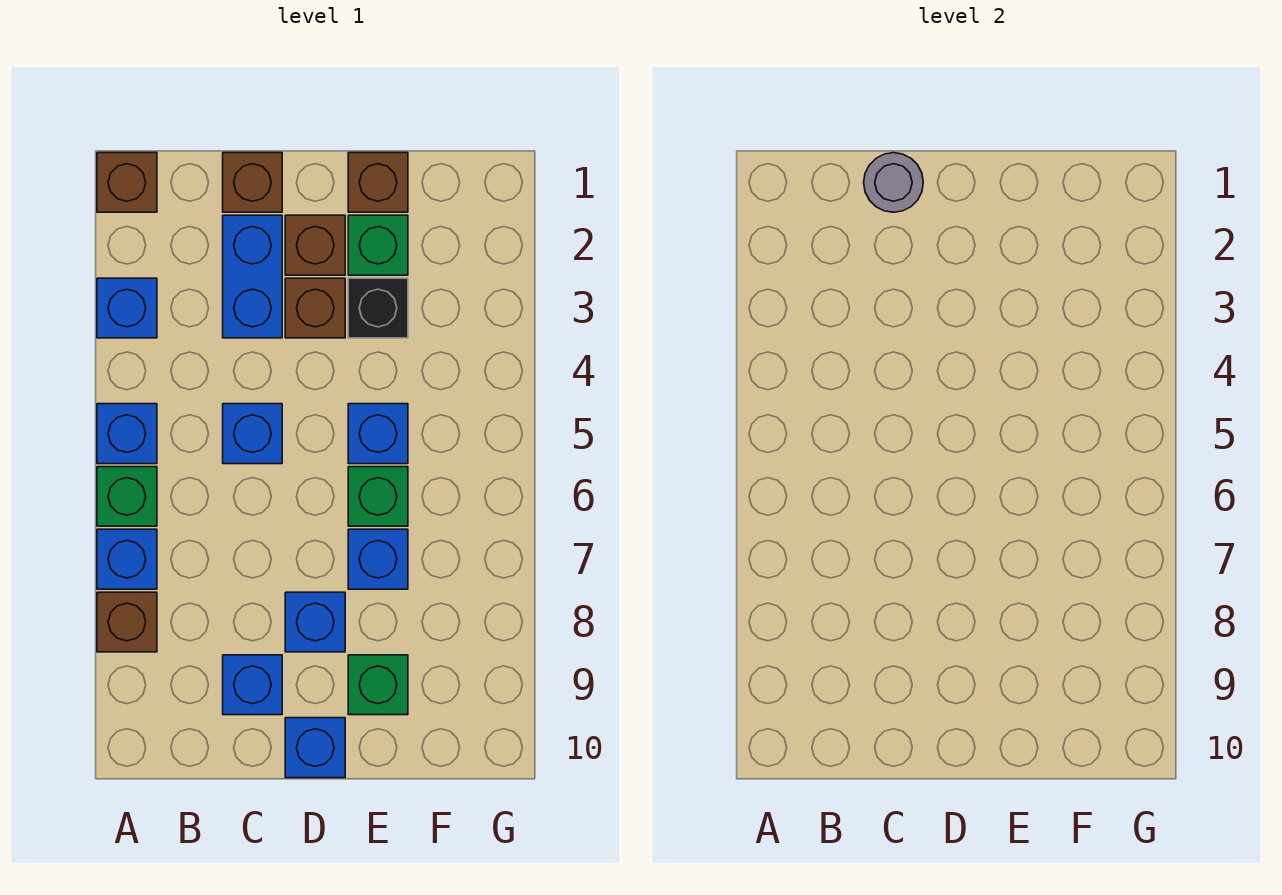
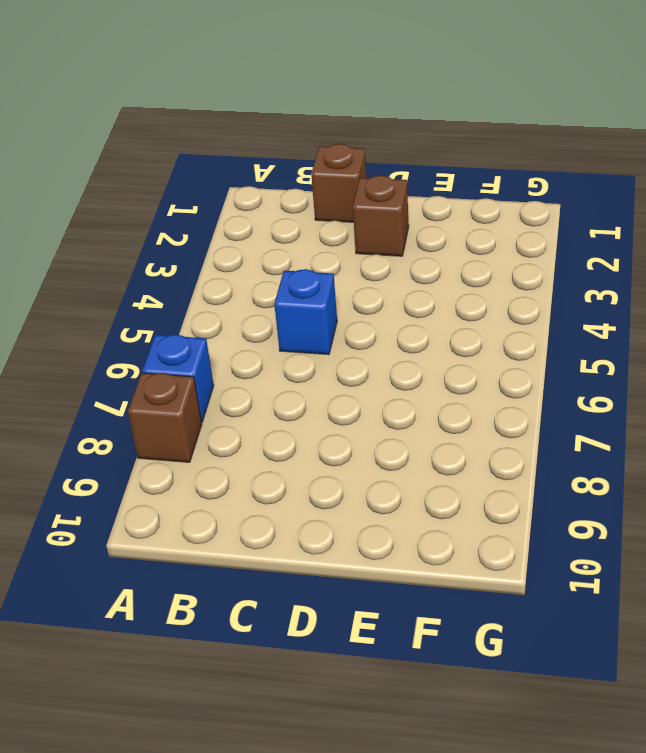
none -> brown 1x1 brick [97,153,157,212]
none -> blue 1x1 brick [97,278,157,338]
none -> blue 1x1 brick [97,404,157,464]

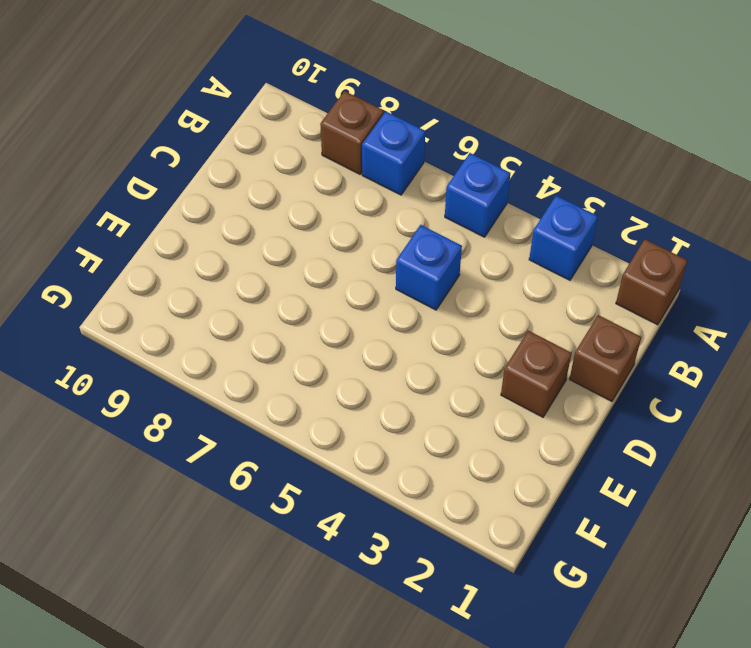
none -> green 1x1 brick [97,467,157,526]
none -> blue 1x2 brick [223,215,282,338]
none -> blue 1x1 brick [223,655,282,715]

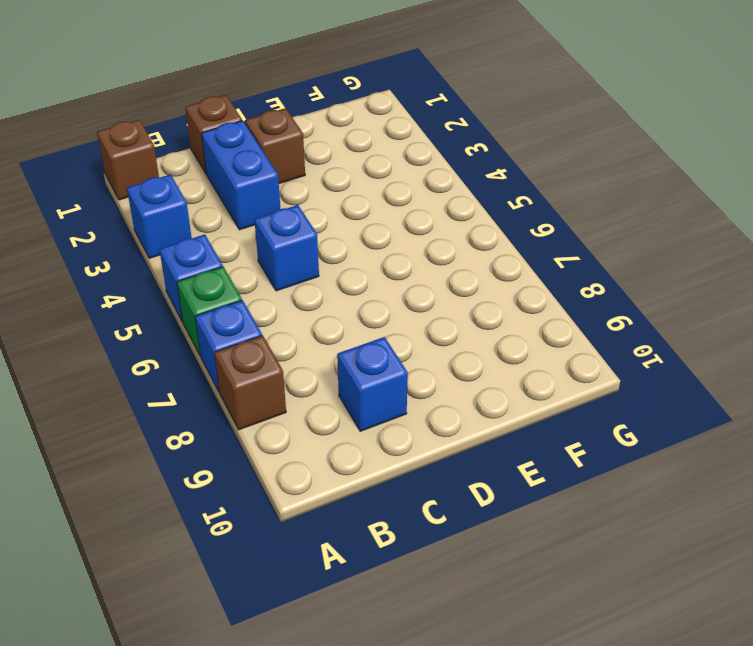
none -> brown 1x1 brick [285,278,345,338]
none -> blue 1x1 brick [285,592,345,652]
none -> blue 1x1 brick [285,718,345,778]

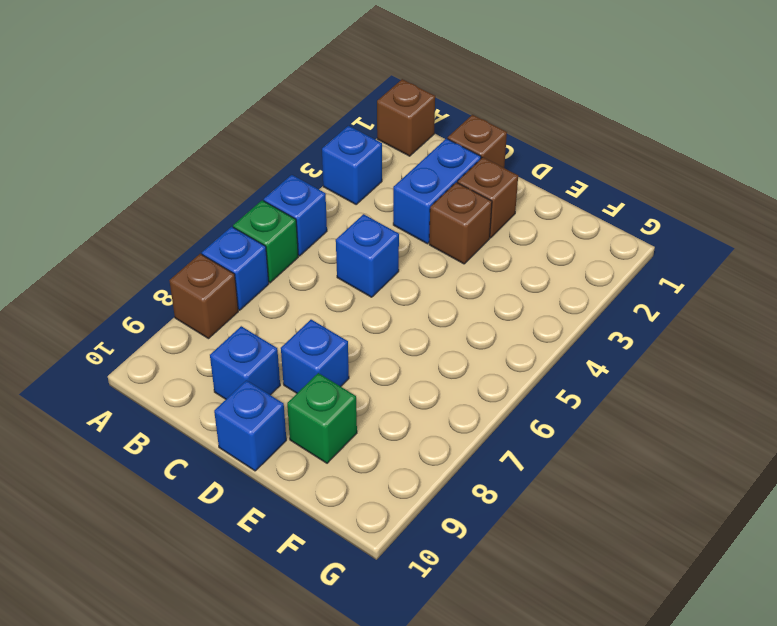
none -> brown 1x1 brick [348,153,408,212]
none -> green 1x1 brick [348,215,408,275]
none -> black 1x1 brick [348,278,408,338]

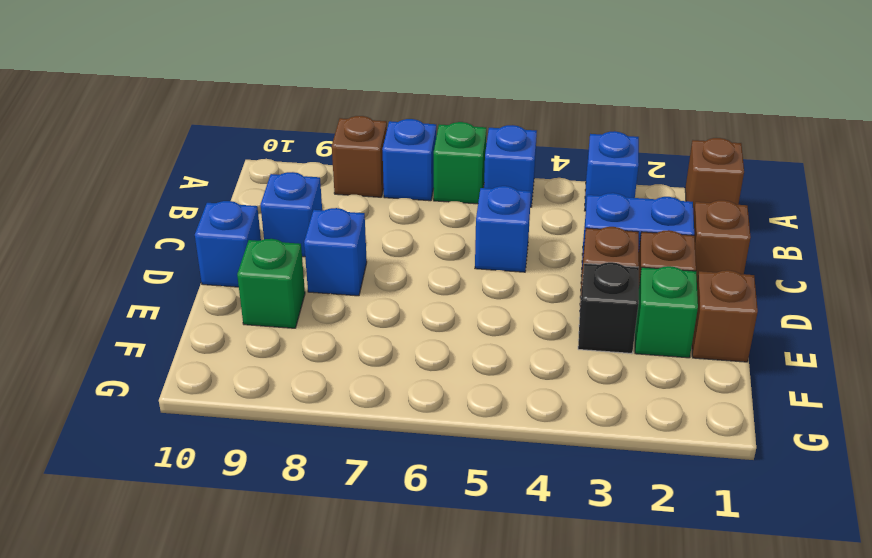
none -> blue 1x1 brick [348,404,408,464]
none -> green 1x1 brick [348,467,408,526]
none -> blue 1x1 brick [348,529,408,589]

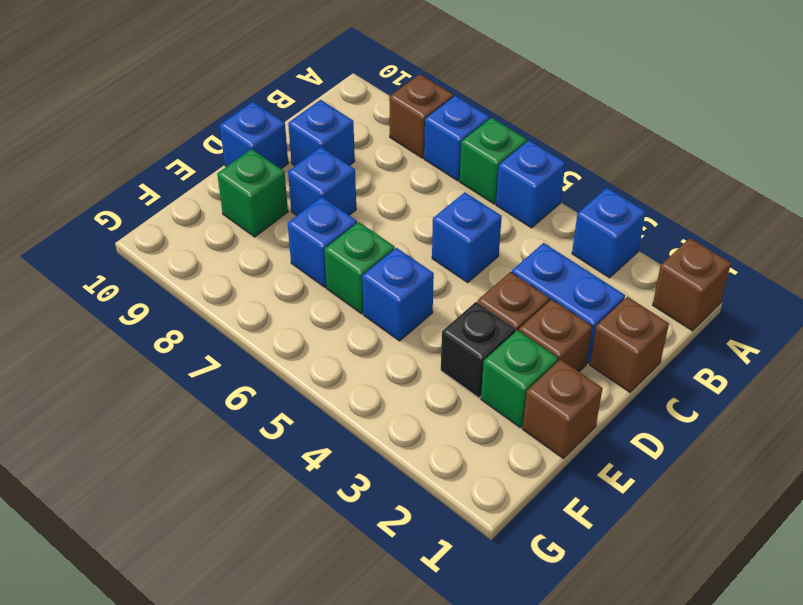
none -> grey 1x1 round brick [864,153,923,212]

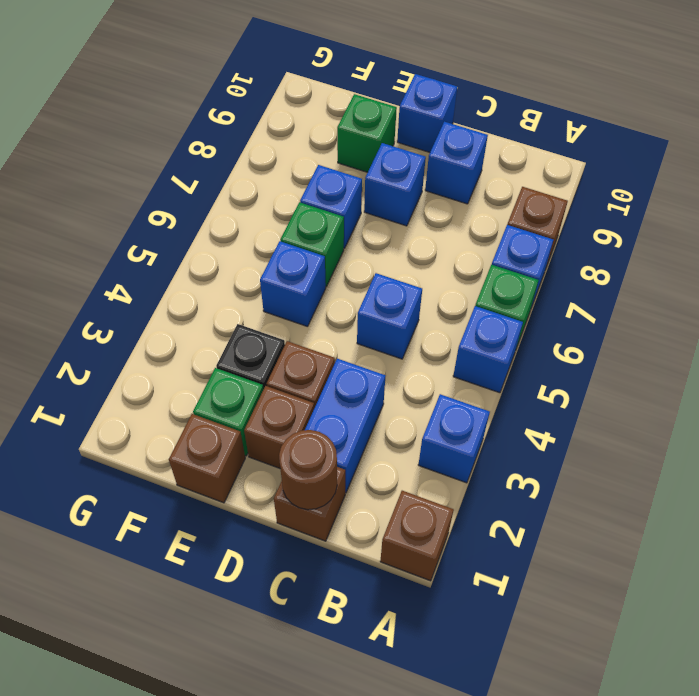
brown 1x1 round brick [279,430,337,510] -> grey 1x1 round brick [864,153,923,212]

